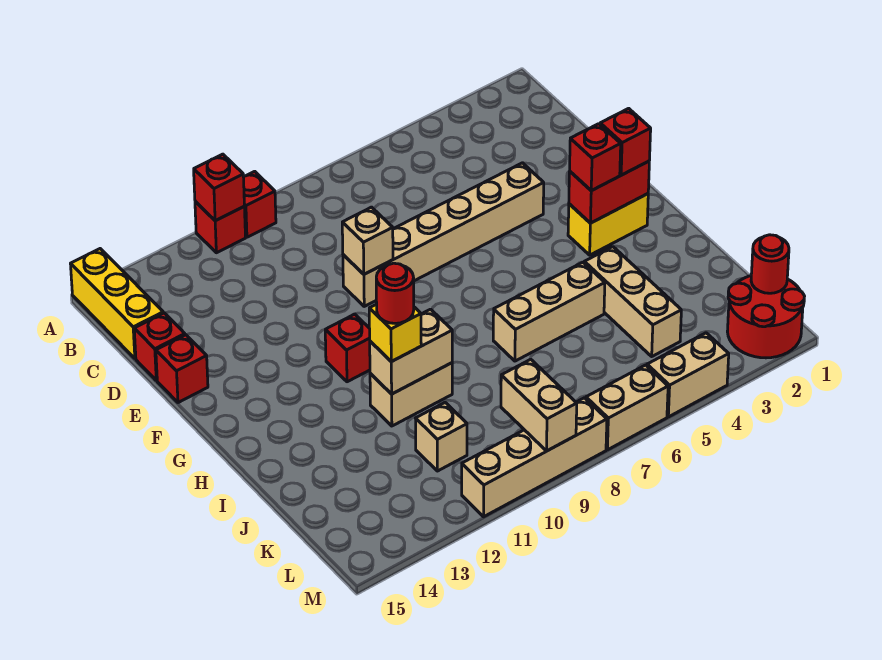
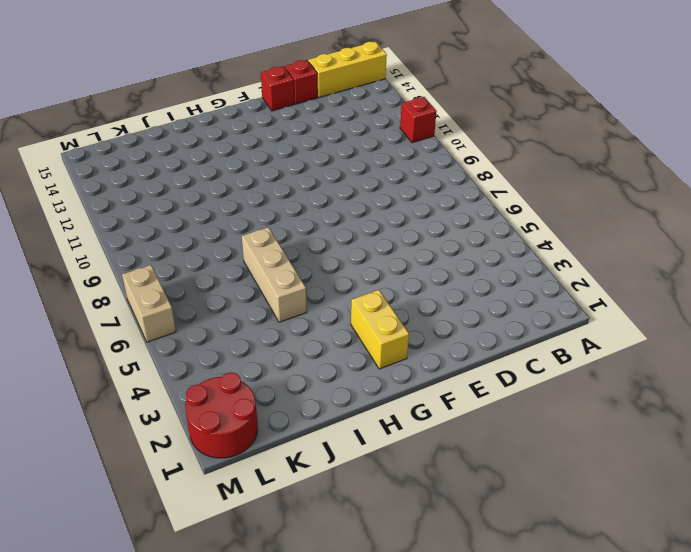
none -> red 1x1 brick [244,171,276,237]
none -> tan 1x6 brick [343,163,544,306]
none -> red 1x1 brick [325,314,370,382]

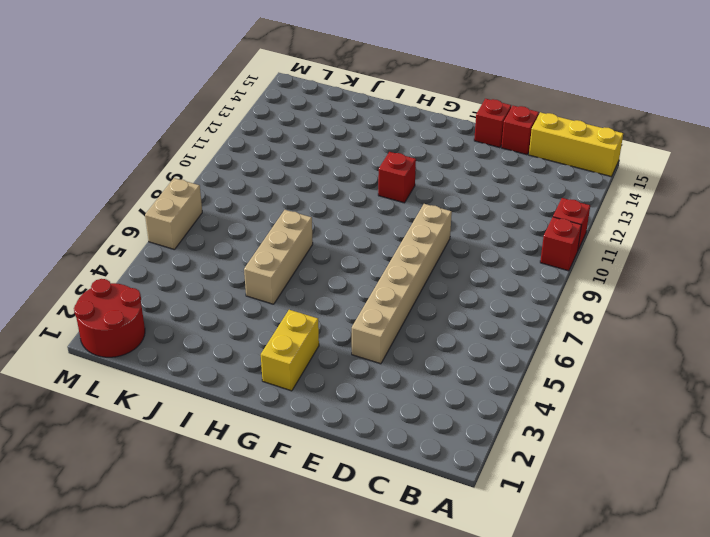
none -> tan 1x3 brick [584,247,681,356]
none -> tan 1x2 brick [370,363,452,426]
none -> tan 1x1 brick [416,403,467,471]

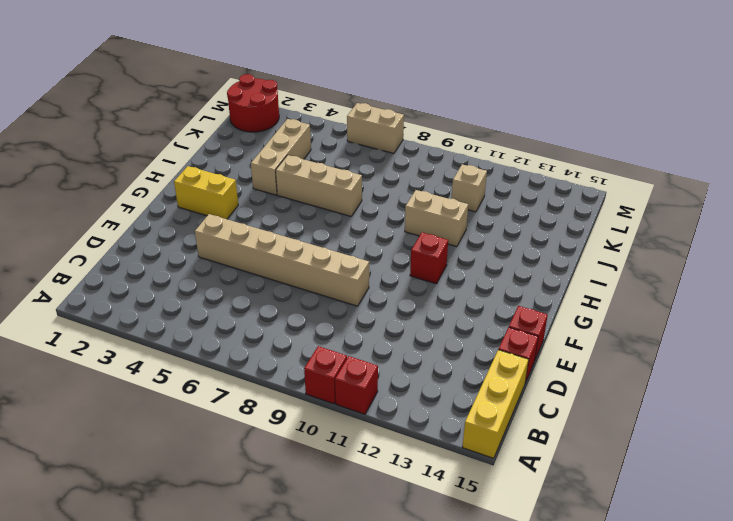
none -> tan 1x2 brick [647,333,729,417]
none -> tan 1x4 brick [462,398,607,517]
none -> red 1x1 brick [194,154,244,221]

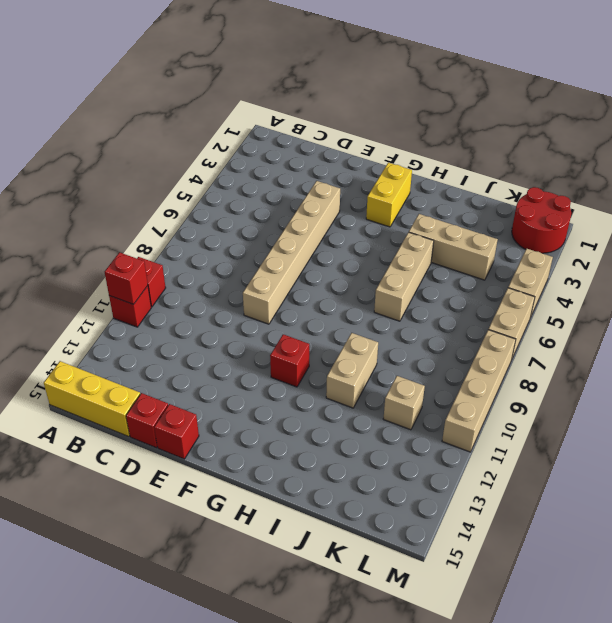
none -> tan 1x1 brick [342,207,393,274]
none -> red 1x2 brick [569,161,649,223]
none -> tan 1x2 brick [370,309,452,394]

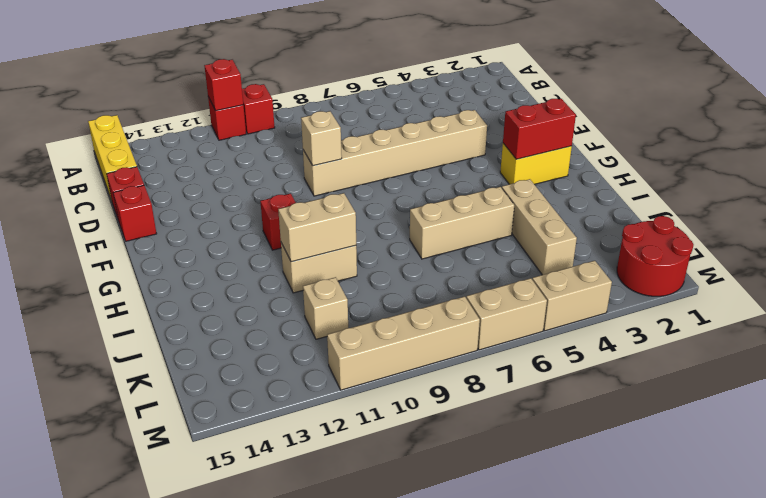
none -> red 1x1 round brick [751,235,789,293]
none -> tan 1x2 brick [501,359,577,451]
none -> red 1x1 brick [600,108,651,175]

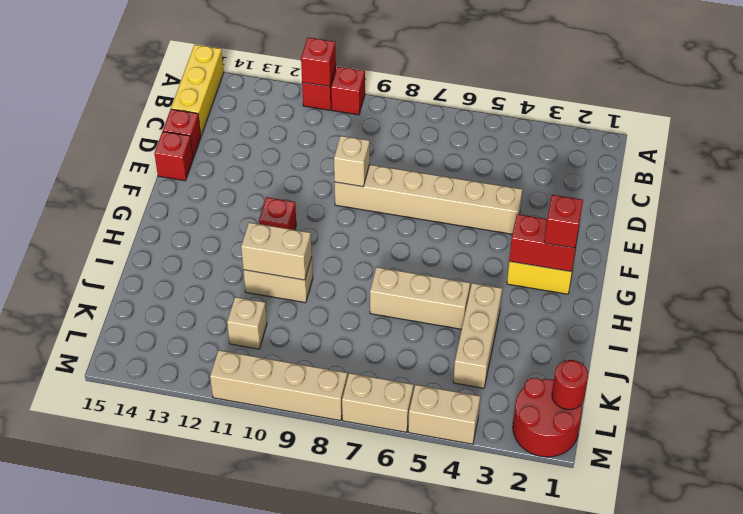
none -> tan 1x2 brick [501,359,577,451]
none -> red 1x1 brick [570,124,621,191]
none -> yellow 1x1 brick [369,304,421,362]

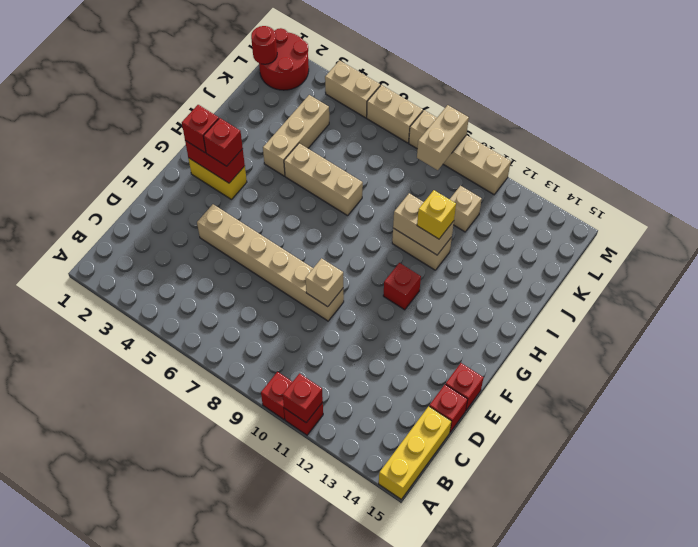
none -> red 1x1 round brick [376,263,414,323]

